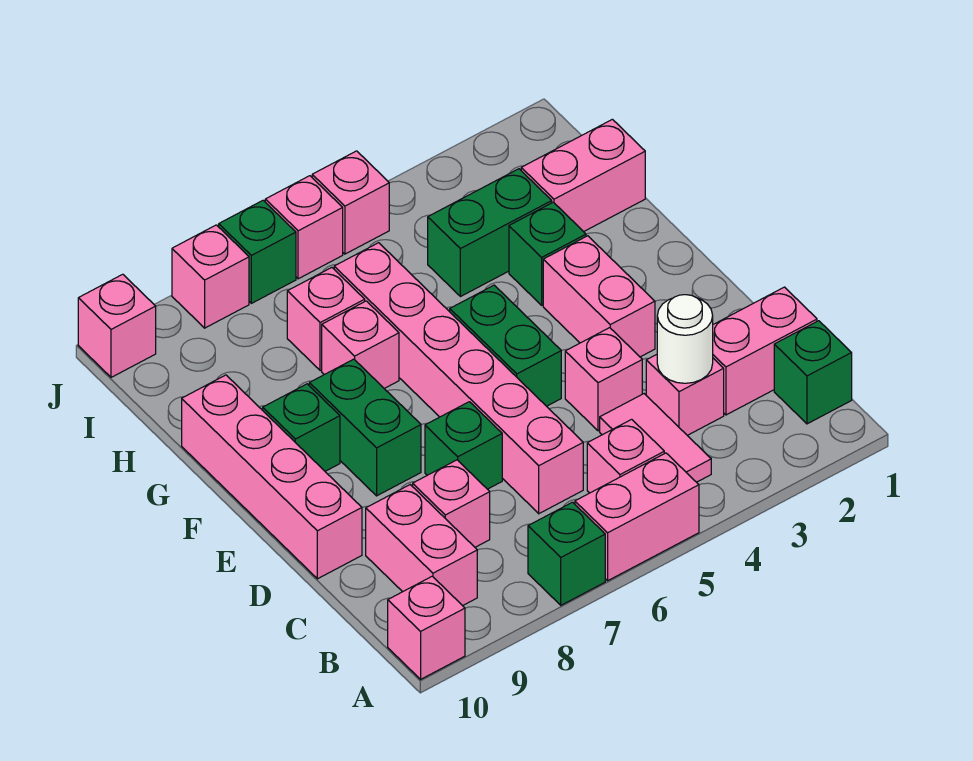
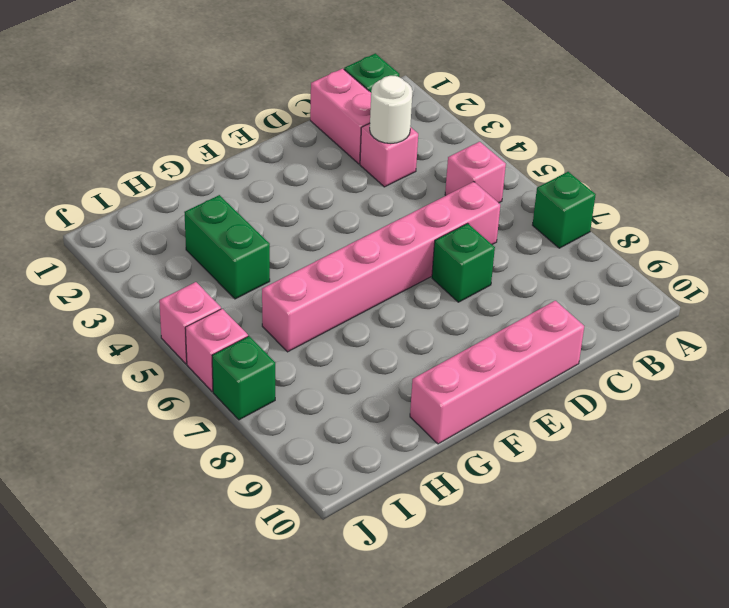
none -> pink 1x2 brick [575,453,699,581]
none -> pink 1x1 brick [388,576,465,679]
none -> pink 1x2 tile [600,394,711,482]

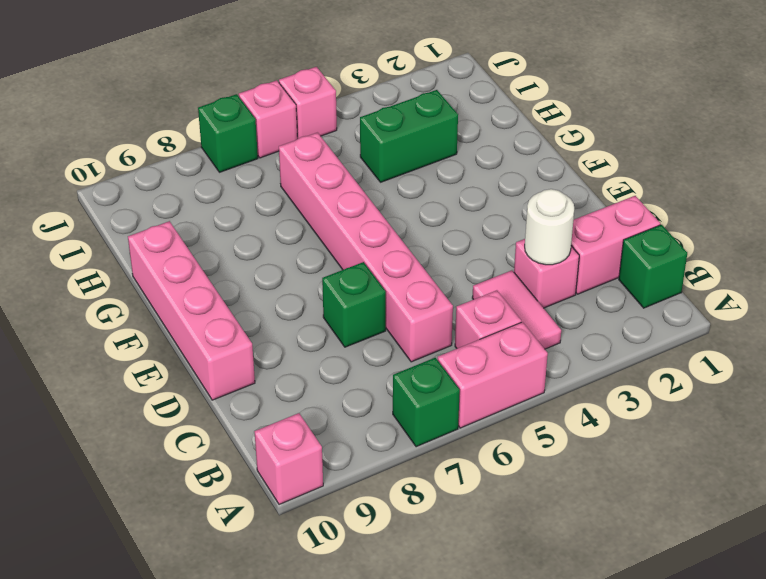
none -> pink 1x2 brick [366,485,477,606]
none -> pink 1x1 brick [413,460,490,547]
none -> pink 1x1 brick [565,328,642,431]

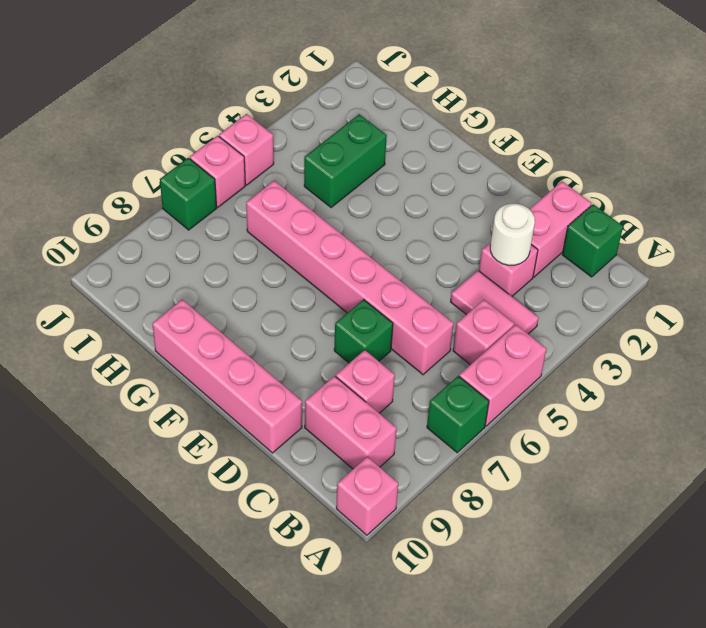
none -> pink 1x1 brick [565,328,642,431]
none -> pink 1x2 brick [543,236,655,357]
none -> green 1x2 brick [450,285,561,406]

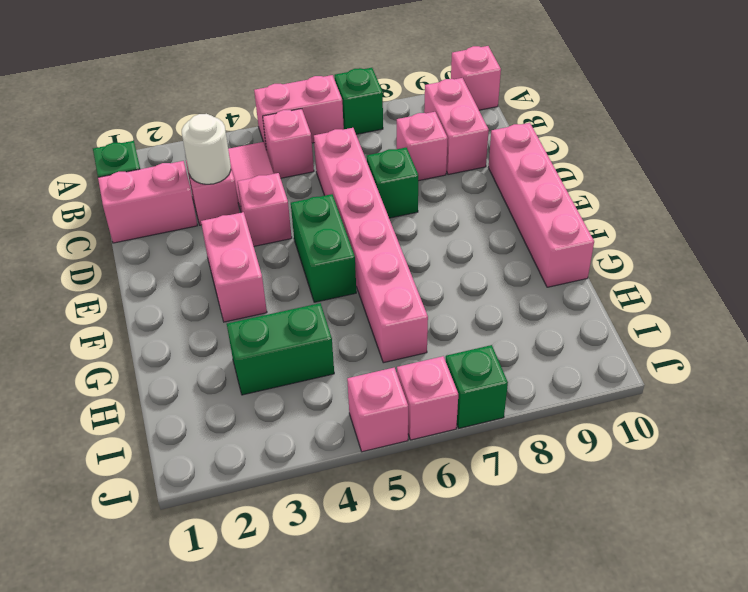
none -> green 1x2 brick [309,359,421,496]
none -> green 1x1 brick [263,384,340,471]
none -> green 1x1 brick [509,202,586,305]

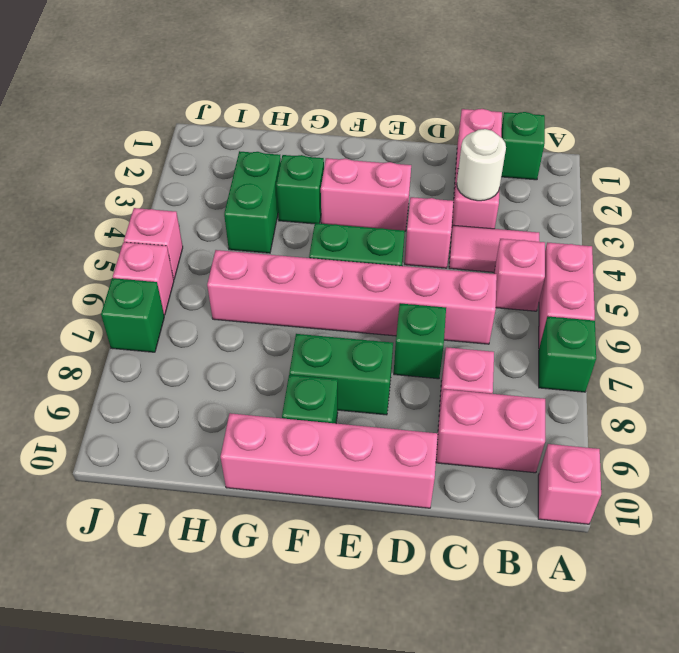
none -> pink 1x1 brick [322,301,399,388]
none -> pink 1x2 brick [521,119,645,232]
none -> pink 1x1 brick [287,268,365,371]

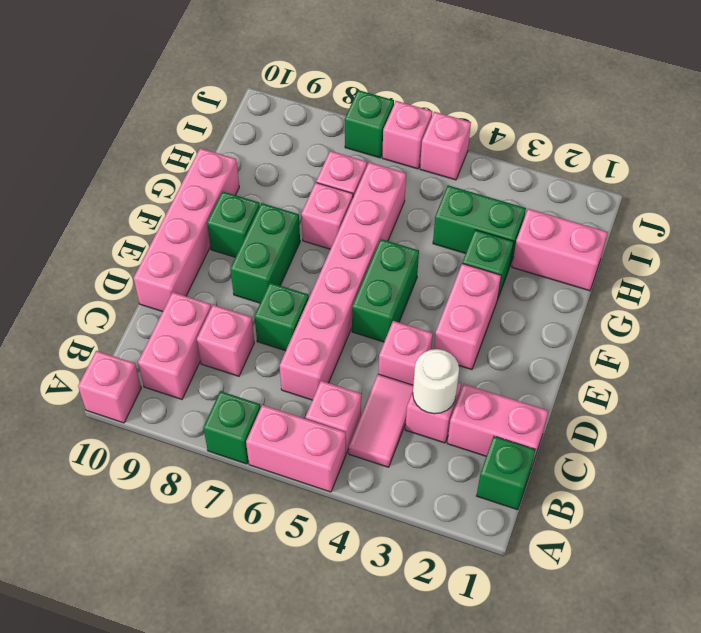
none -> pink 1x1 brick [172,225,249,328]
none -> pink 1x1 brick [78,274,156,377]

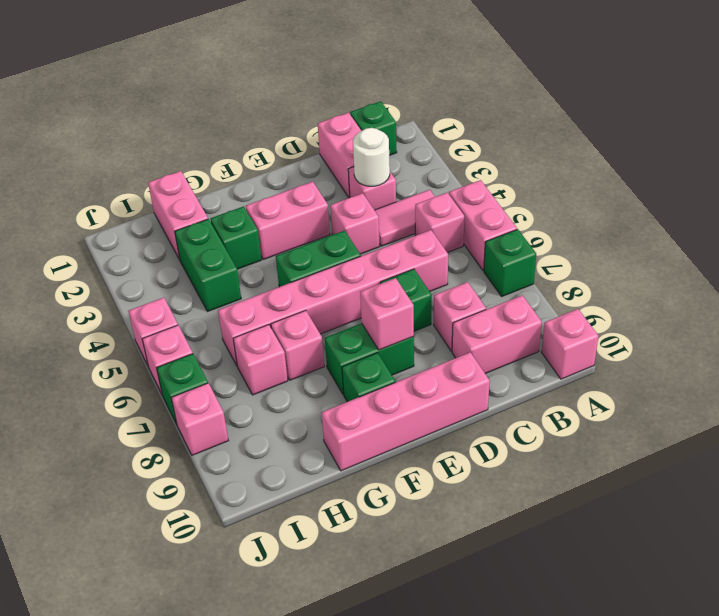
pink 1x1 brick [360,278,414,350] -> pink 1x1 brick moved to [78,274,156,377]

